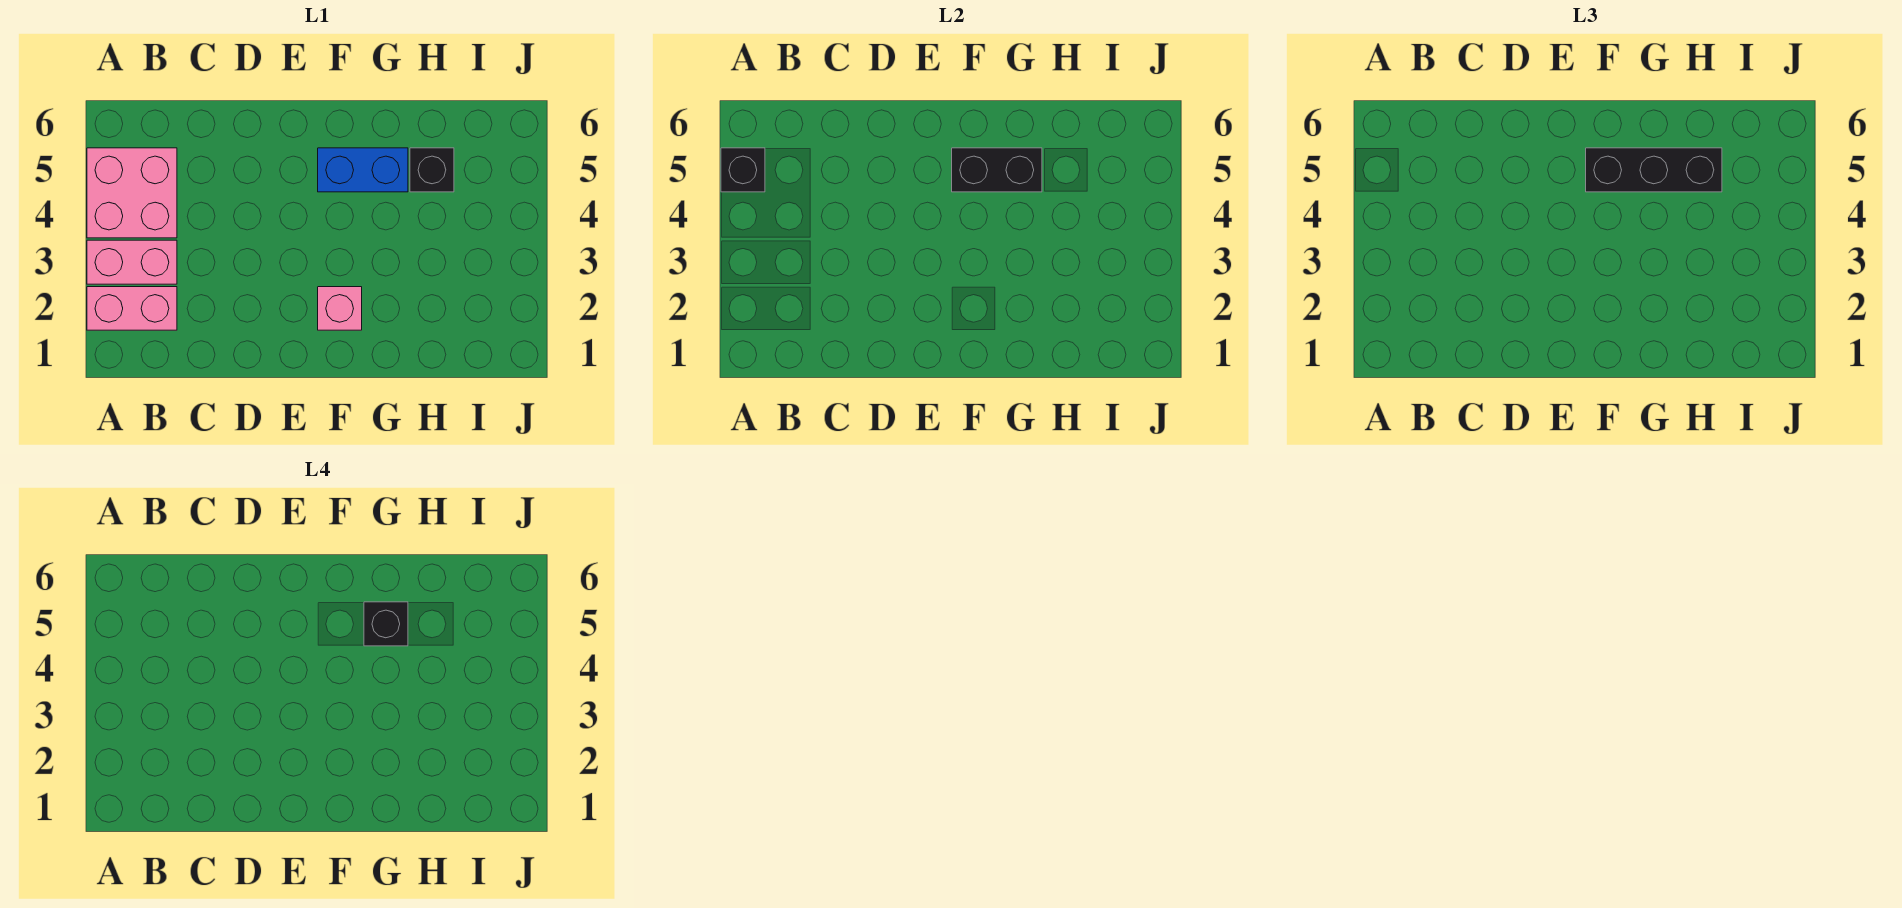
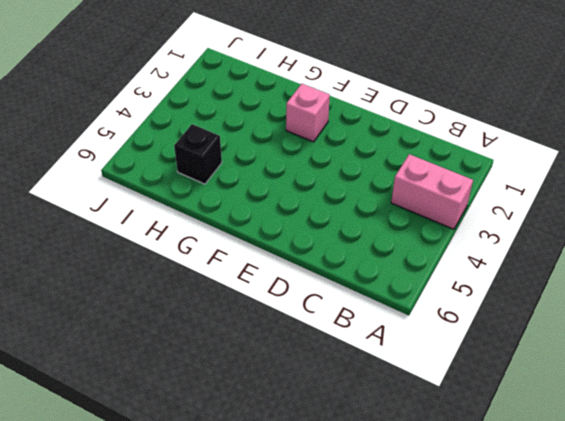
none -> pink 1x2 brick [87,287,177,330]
none -> pink 2x2 brick [87,148,177,238]

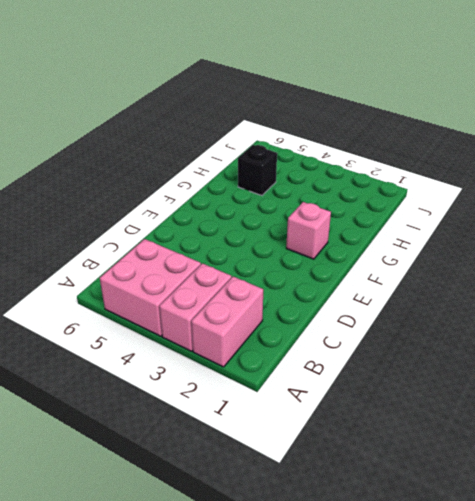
none -> blue 1x2 brick [318,148,408,192]
none -> black 1x1 brick [721,148,765,192]

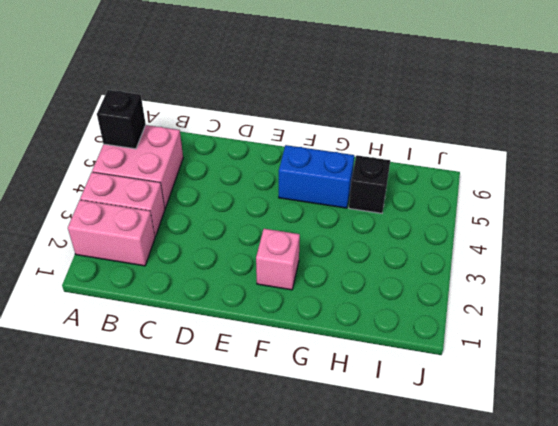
none -> black 1x2 brick [952,148,1042,192]
none -> black 1x3 brick [1586,148,1722,192]

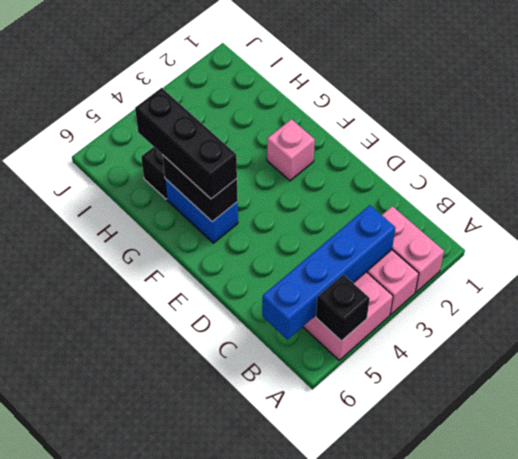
blue 1x4 brick [262,205,395,340] -> none
none -> black 1x1 brick [364,602,408,646]

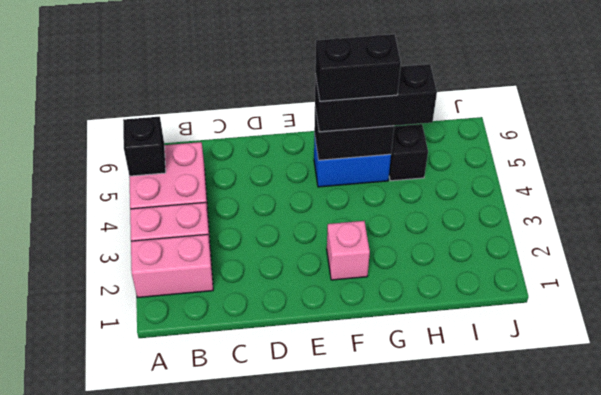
black 1x2 brick [315,34,401,101] -> black 1x1 brick [364,602,408,646]

